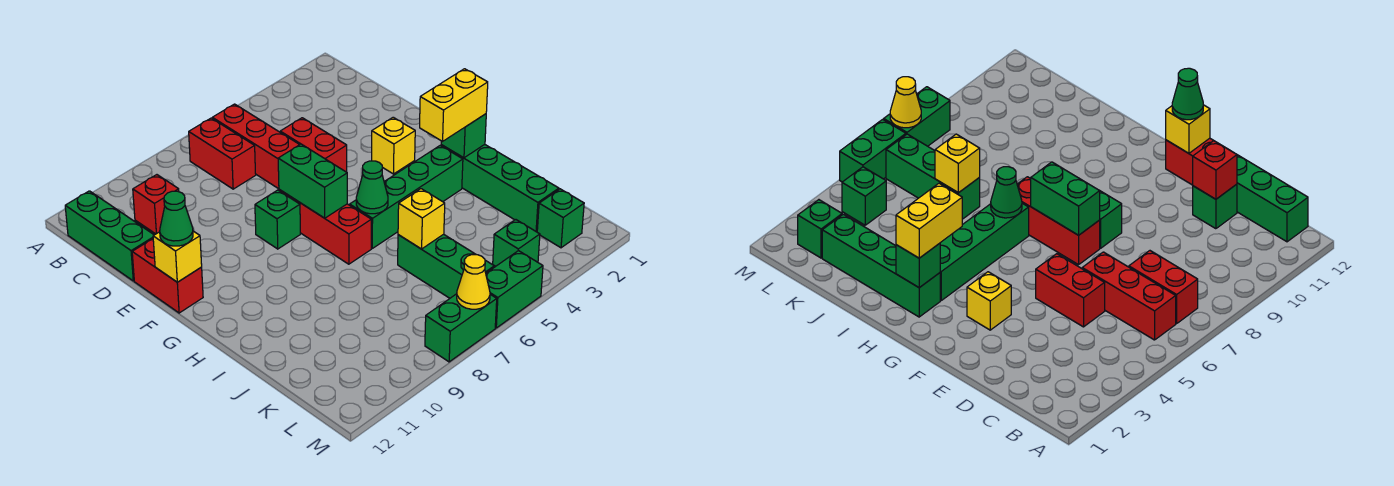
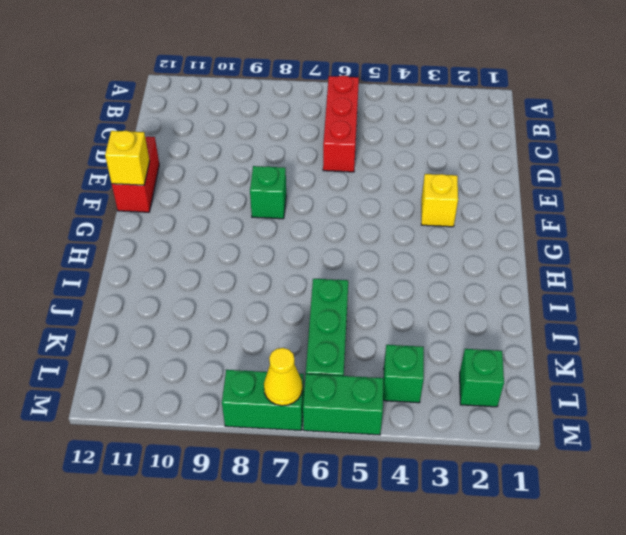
none -> red 1x2 brick [189,118,256,189]
none -> green 1x3 brick [65,191,154,281]
none -> red 1x2 brick [280,118,347,172]

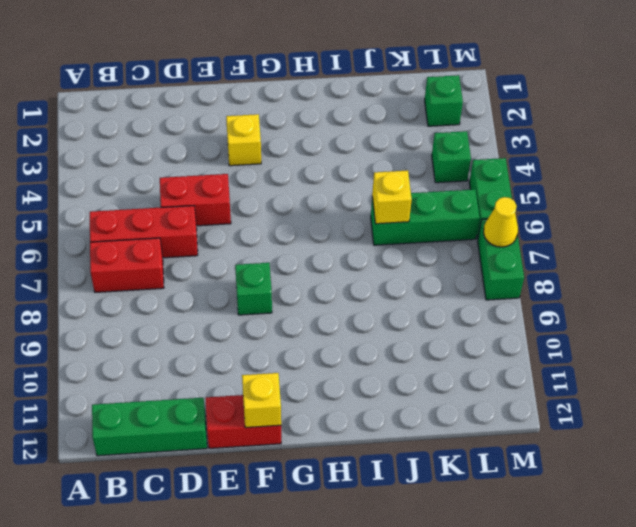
none -> green 1x1 brick [1193,184,1237,229]
none -> red 1x3 brick [279,189,371,264]
none -> green 1x4 brick [441,145,559,232]

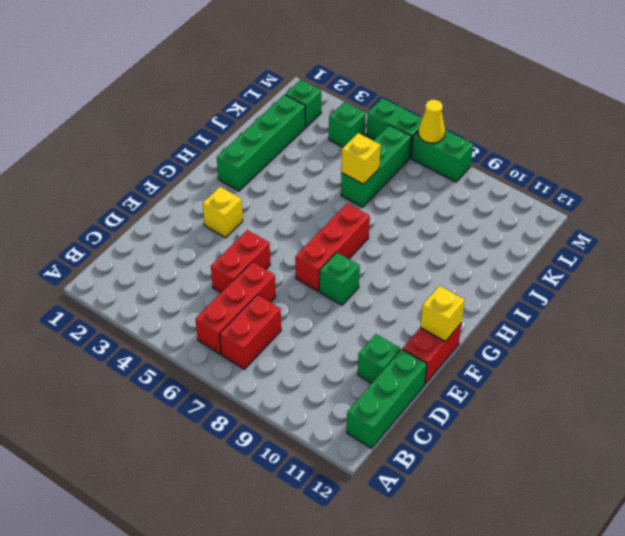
none -> green 1x4 brick [350,146,463,248]
none -> red 1x1 brick [133,175,179,234]
none -> green 1x2 brick [278,144,347,218]

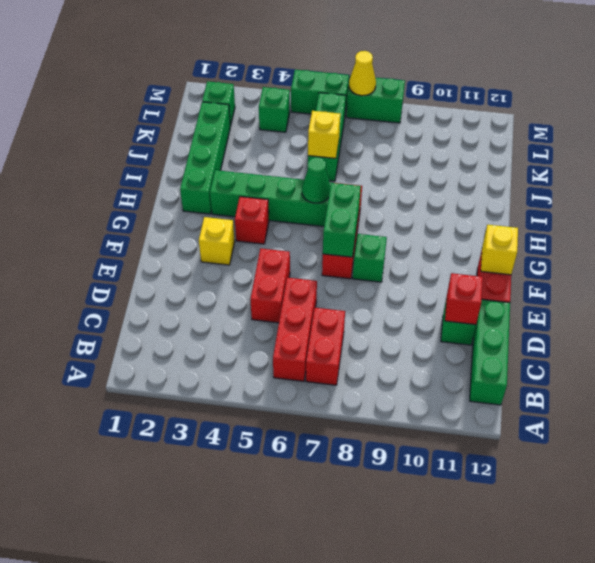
red 1x1 brick [235,197,269,244] -> none
none -> green 1x1 brick [441,114,486,158]
none -> green 1x1 cone [160,191,193,246]
none -> yellow 1x2 brick [420,69,488,141]

